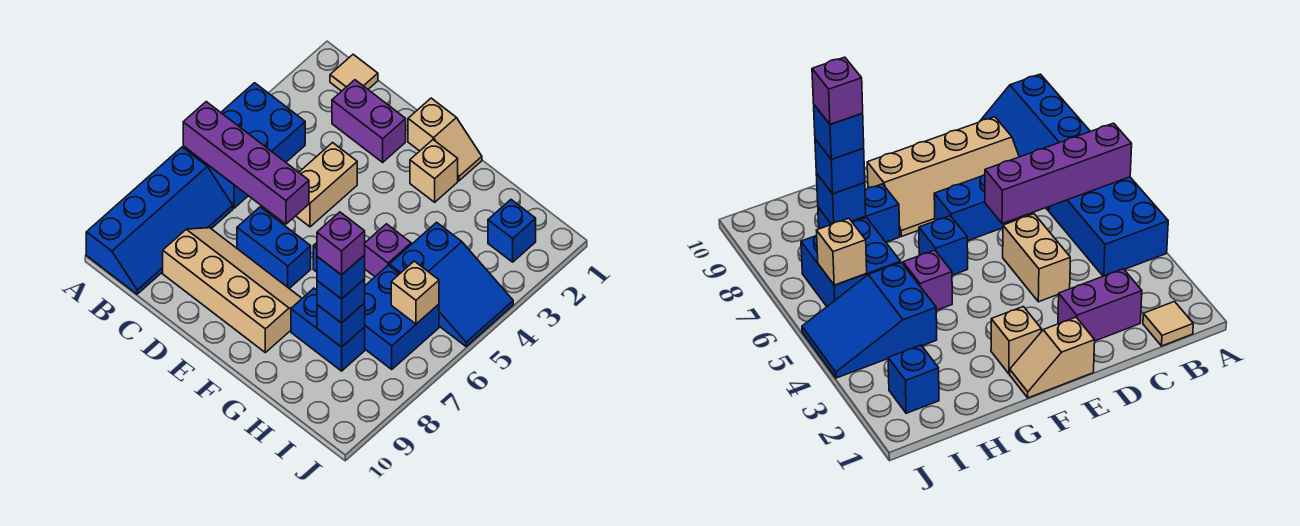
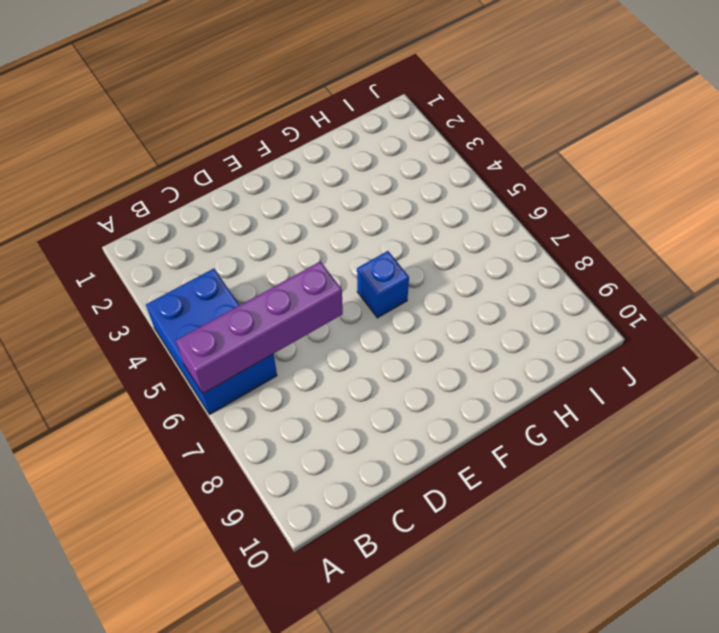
none -> blue 2x4 slope [86,147,233,294]
none -> tan 1x1 tile [330,54,378,91]
none -> purple 1x2 brick [332,80,406,162]

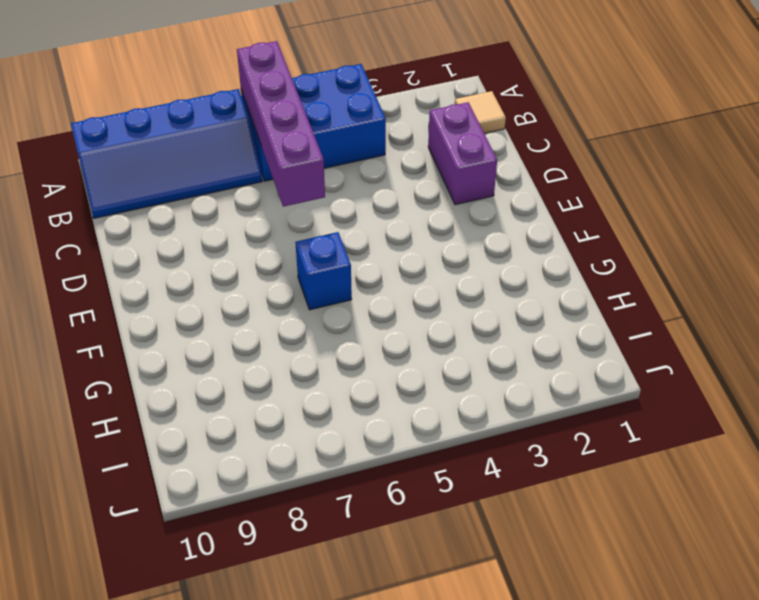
none -> tan 2x4 slope [163,228,302,353]
none -> tan 1x2 brick [296,143,357,227]
none -> blue 1x2 brick [237,207,311,289]

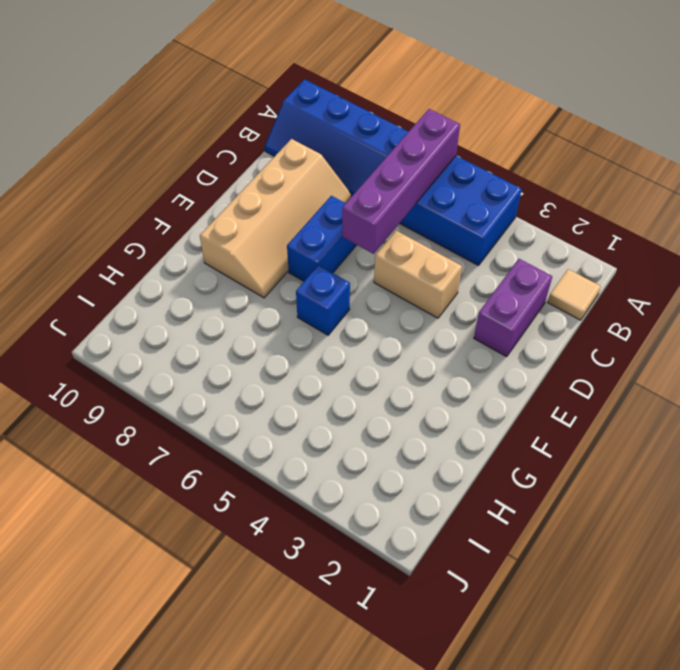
none -> tan 1x2 slope [408,98,482,181]
none -> tan 1x1 brick [410,140,458,202]
none -> purple 1x1 brick [365,224,411,276]

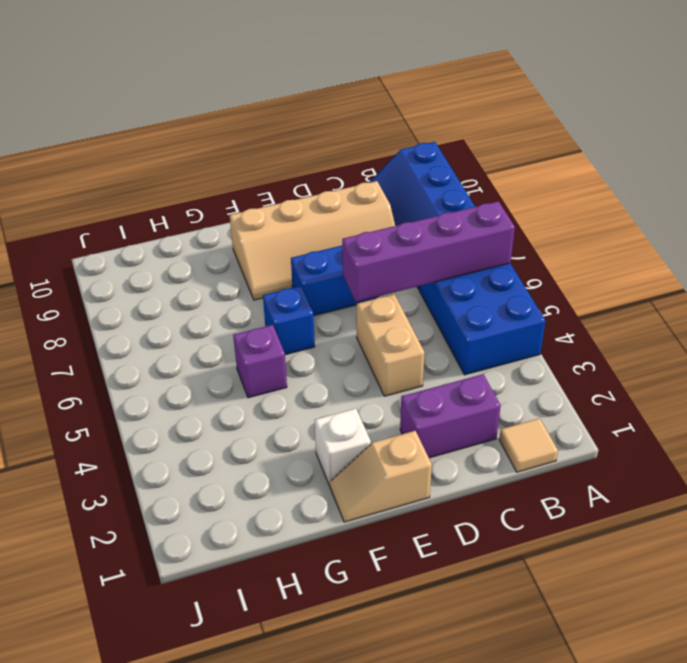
white 1x1 brick [315,409,371,486] -> tan 1x1 brick [410,140,458,202]
none -> blue 1x2 brick [291,288,365,371]
none -> blue 2x3 slope [389,222,513,346]
none -> blue 2x2 brick [365,265,439,369]

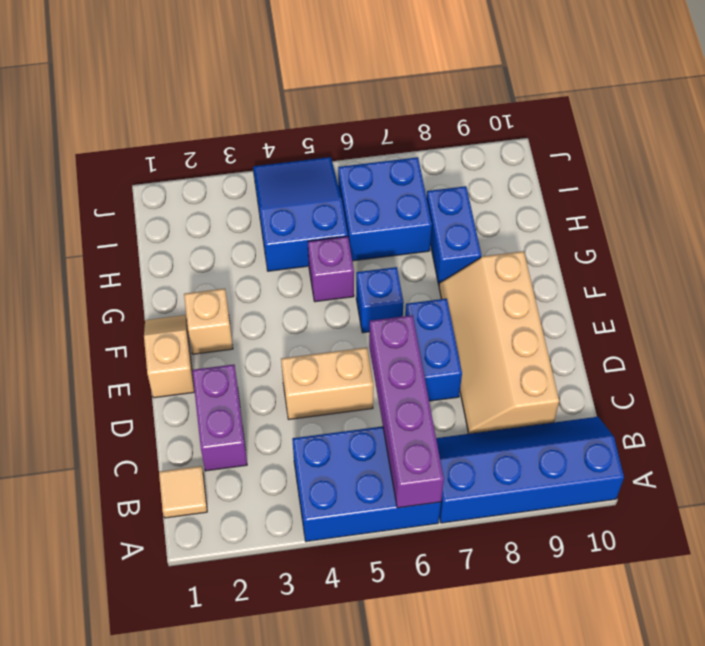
none -> blue 1x1 brick [488,200,536,262]
none -> blue 1x1 brick [317,303,365,347]
none -> tan 1x1 brick [391,261,439,324]

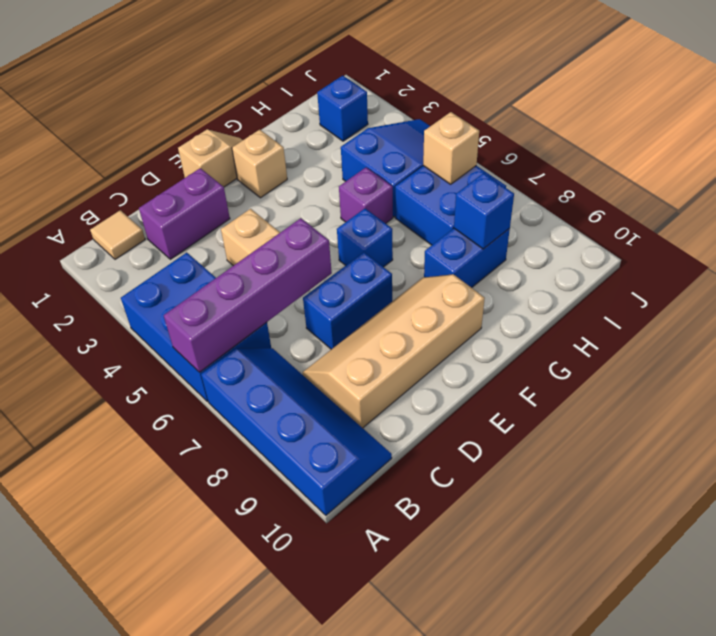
none -> blue 1x1 brick [317,279,365,323]
none -> blue 1x1 brick [317,255,365,299]
none -> purple 1x1 brick [317,212,365,275]

